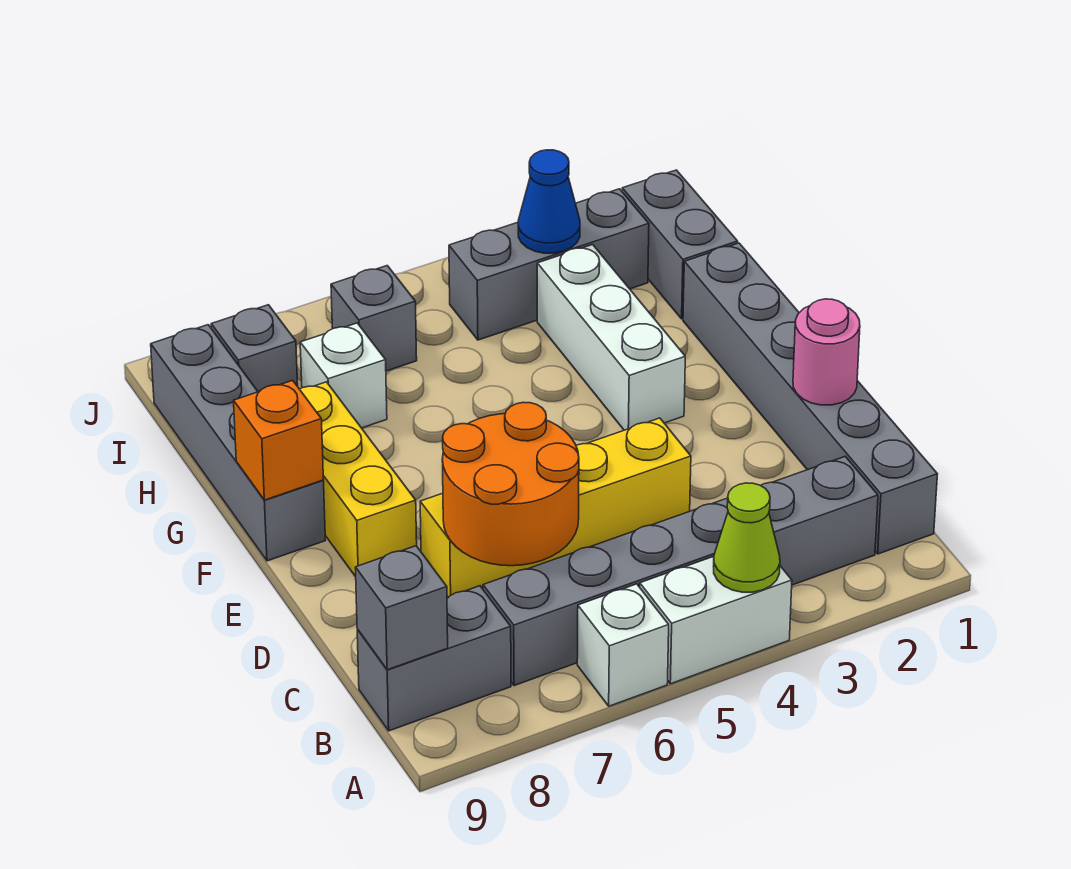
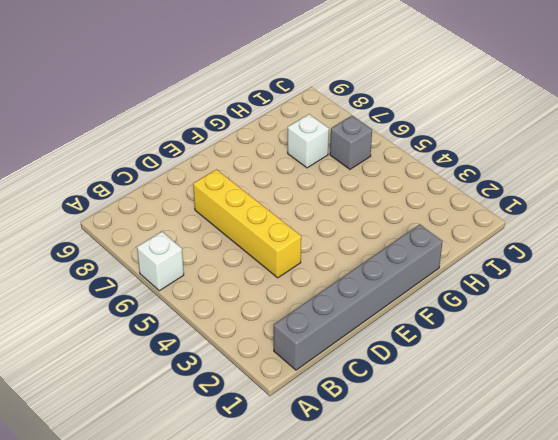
none -> white 1x2 brick [640,556,792,684]
none -> grey 1x6 brick [483,456,878,686]
none -> grey 1x2 brick [357,586,511,731]

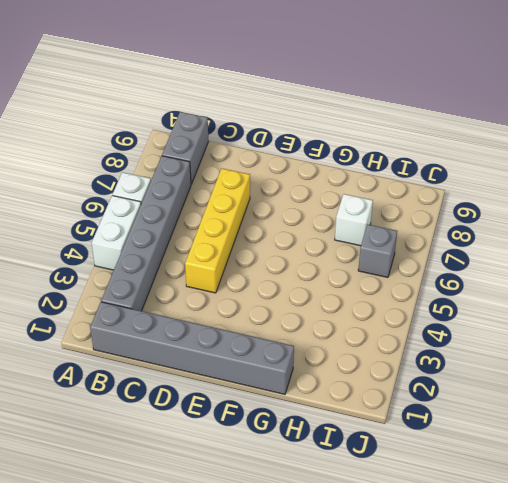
none -> yellow 1x3 brick [300,382,417,577]
none -> white 1x3 brick [537,245,685,430]
none -> grey 1x4 brick [151,325,325,561]

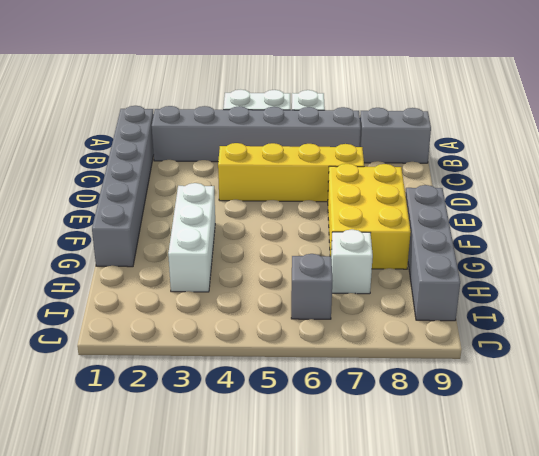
yellow 2x3 brick [328,164,411,269] -> yellow 1x3 brick [300,382,417,577]
none -> grey 1x2 brick [622,170,738,319]
none -> grey 1x3 brick [449,189,649,340]
none -> grey 1x1 brick [211,305,298,392]

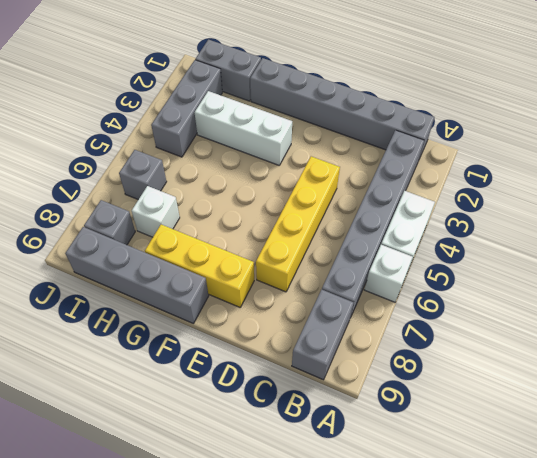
none -> lime 1x1 cone [714,483,780,592]
none -> grey 1x1 brick [355,546,448,670]
none -> orange 2x2 round brick [442,402,579,566]

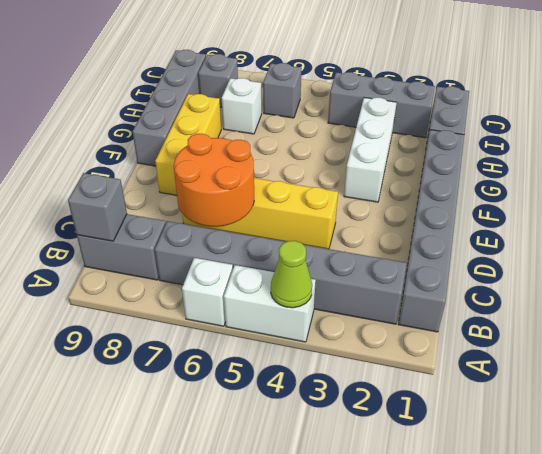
none -> pink 1x1 round brick [793,299,860,405]
none -> orange 1x1 brick [234,380,323,500]
none -> blue 1x1 cone [518,150,580,253]

